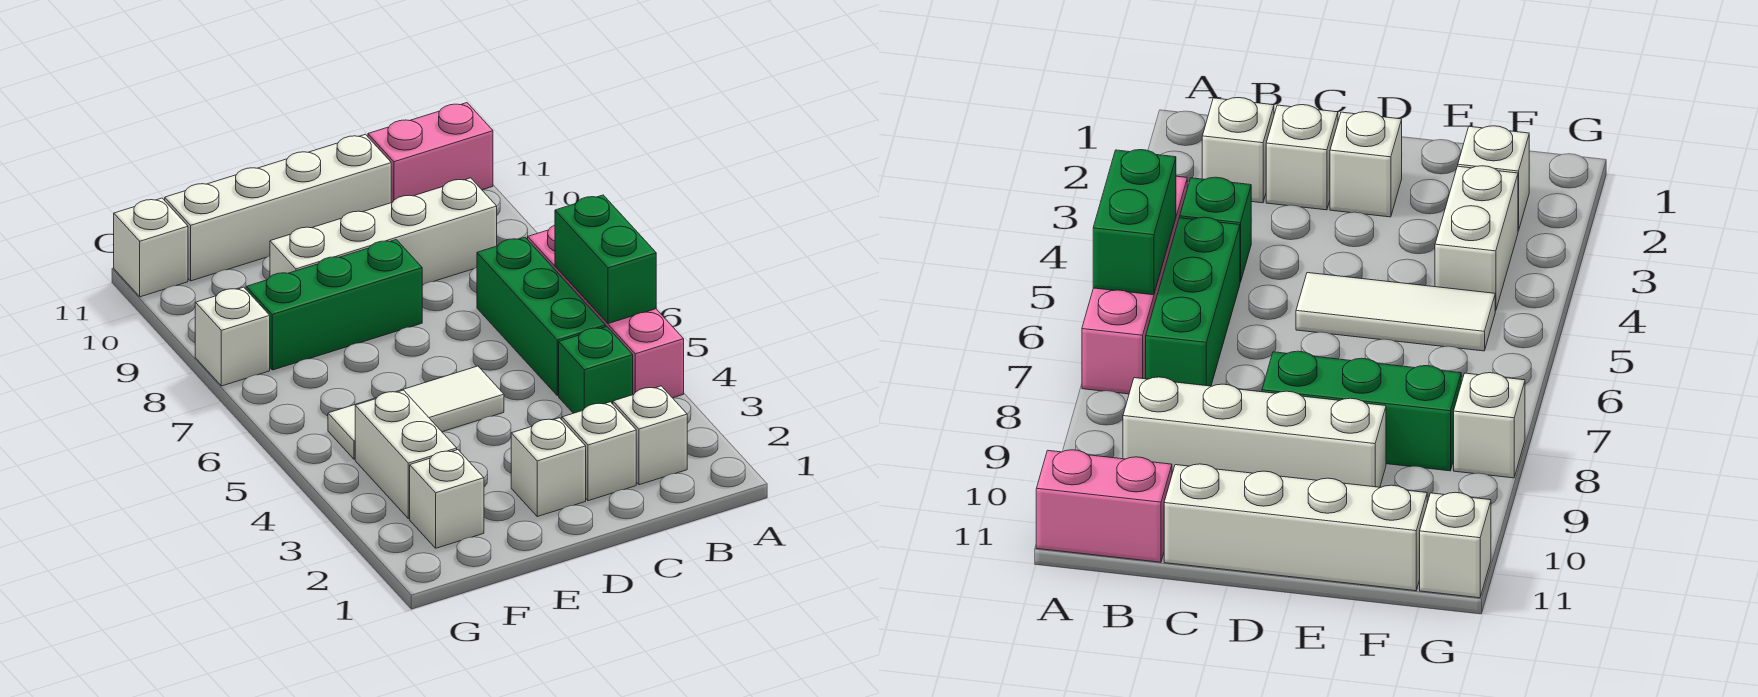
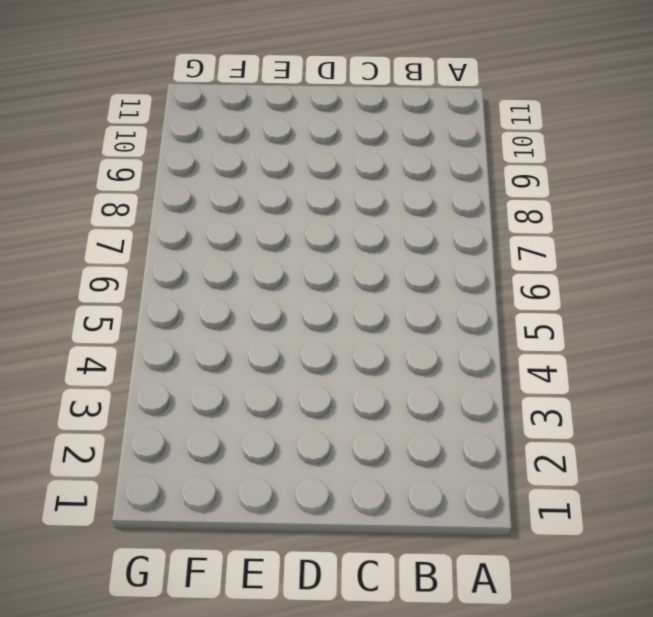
none -> pink 1x4 brick [527,225,684,398]
none -> pink 1x2 brick [368,103,493,203]
none -> white 1x1 brick [613,386,687,485]

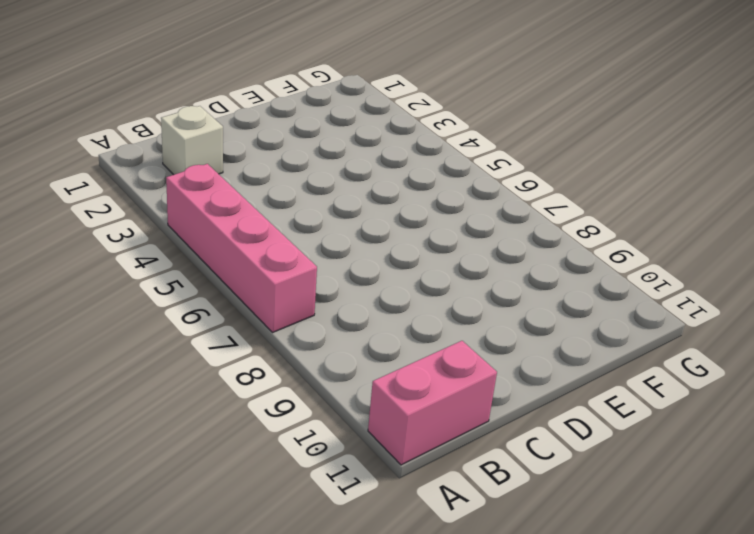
none -> green 1x1 brick [559,327,633,413]
none -> green 1x3 brick [477,238,606,396]
none -> white 1x4 brick [270,178,497,285]

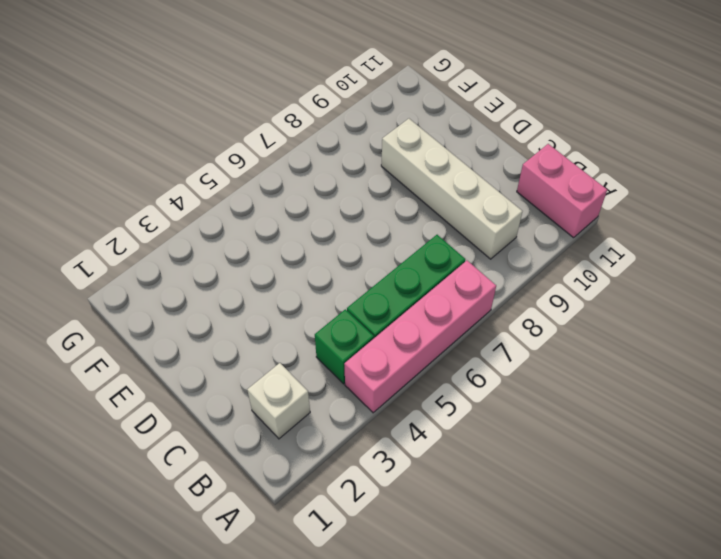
none -> white 1x1 brick [562,402,636,501]
none -> white 1x4 brick [165,134,391,281]
none -> white 1x1 brick [511,418,586,517]

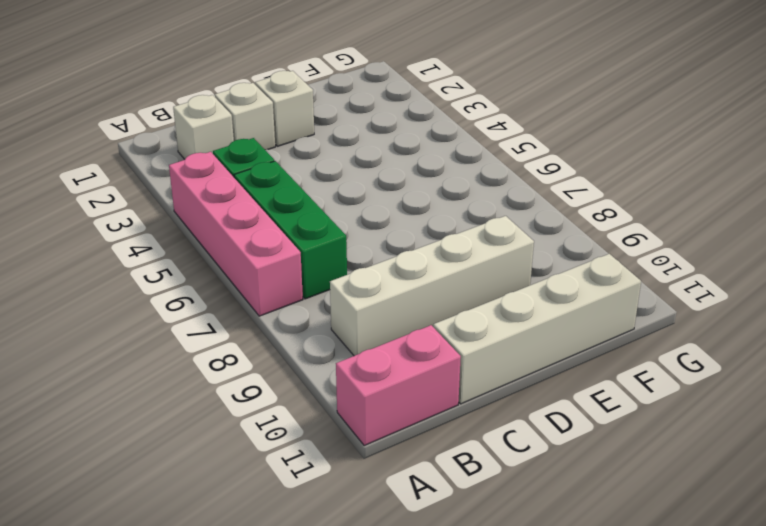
none -> white 1x3 tile [328,366,504,459]
none -> green 1x3 brick [246,240,422,370]
none -> white 1x1 brick [410,450,484,548]

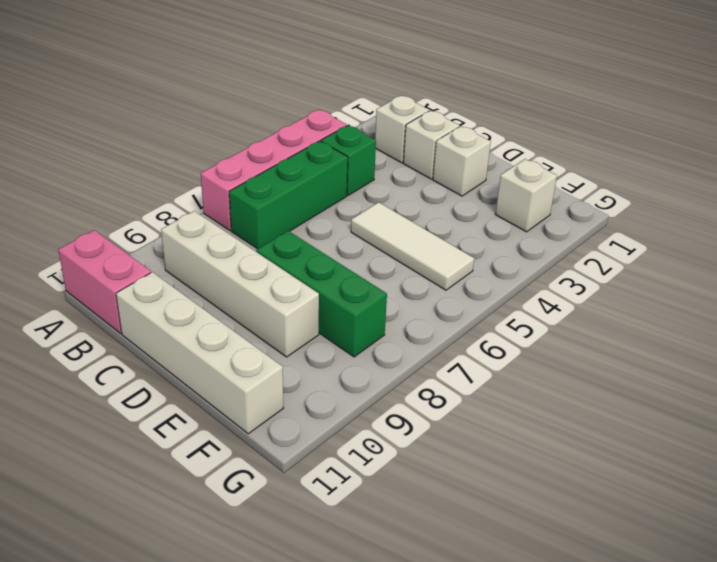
none -> white 1x2 brick [355,390,457,519]
none -> white 1x1 brick [195,287,270,386]
none -> white 1x1 brick [114,198,188,297]

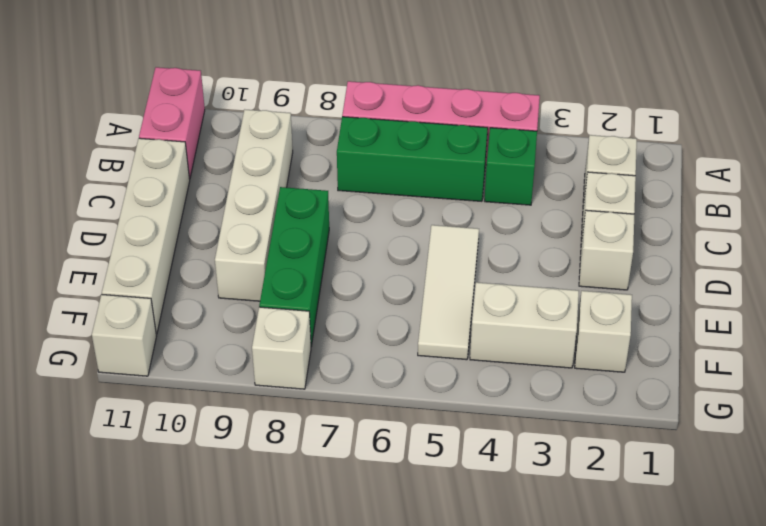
none -> green 1x2 brick [555,195,656,324]

